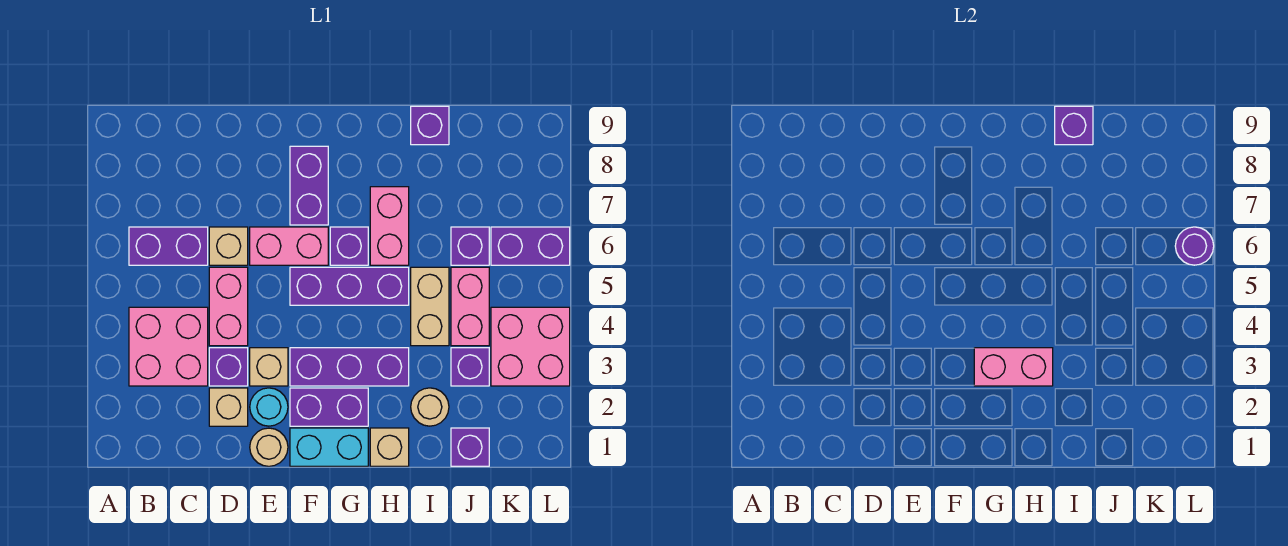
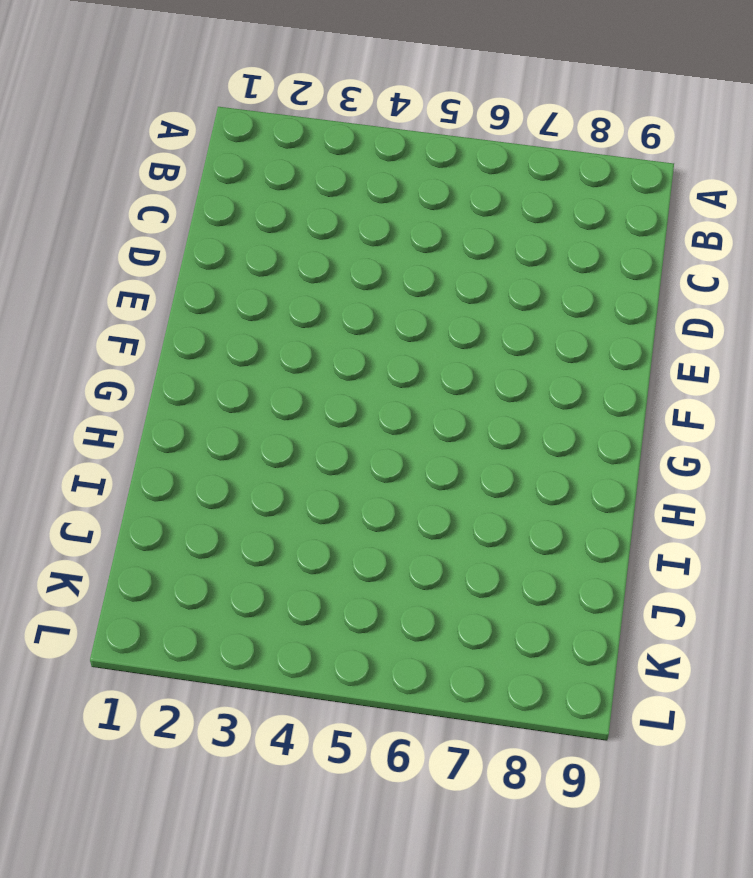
none -> pink 2x2 brick [129,307,208,386]
none -> purple 1x2 brick [129,227,208,265]
none -> tan 1x1 brick [209,388,248,426]
none -> purple 1x1 brick [209,348,248,386]

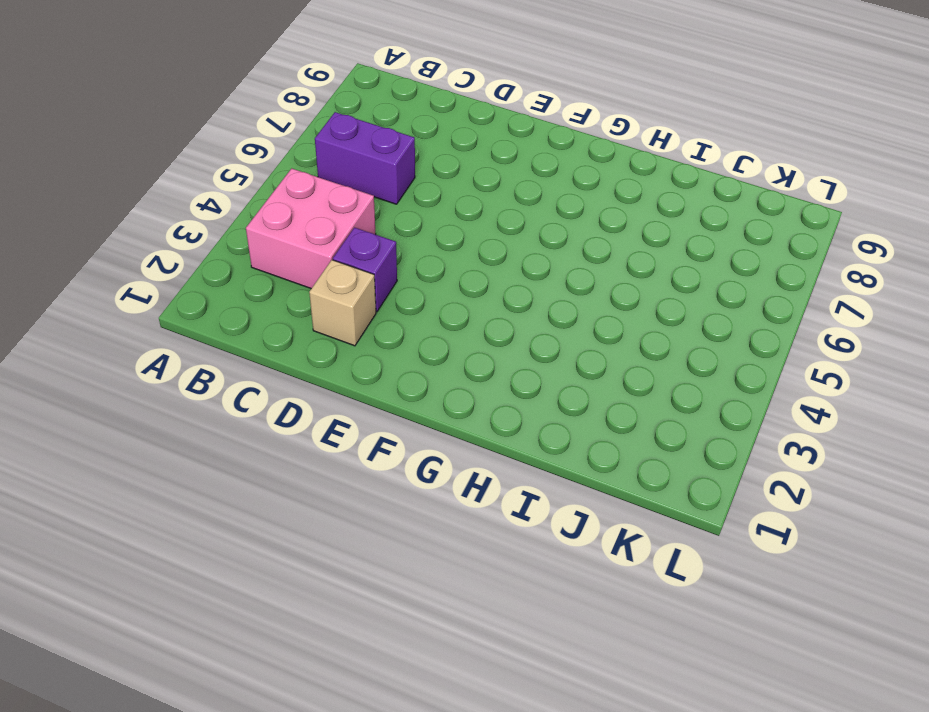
none -> pink 1x2 brick [209,267,248,346]
none -> tan 1x1 brick [209,227,248,265]
none -> tan 1x1 round brick [250,428,288,466]
none -> cyan 1x1 round brick [250,388,288,426]

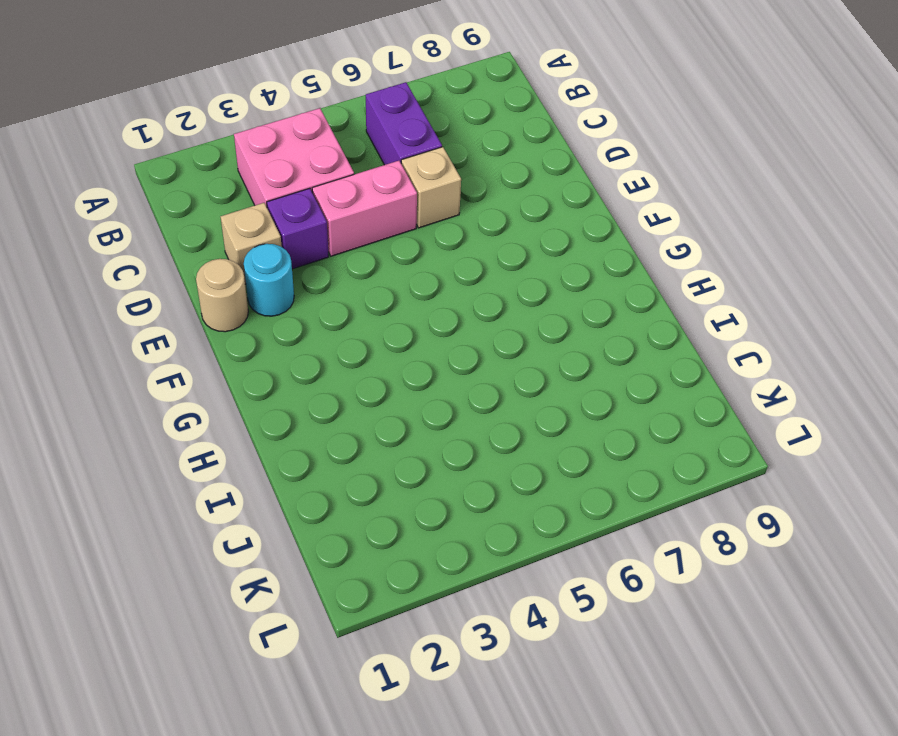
none -> tan 1x1 brick [250,348,288,386]
none -> pink 1x2 brick [250,227,328,265]
none -> cyan 1x2 brick [290,428,368,466]
none -> purple 1x2 brick [290,388,368,426]

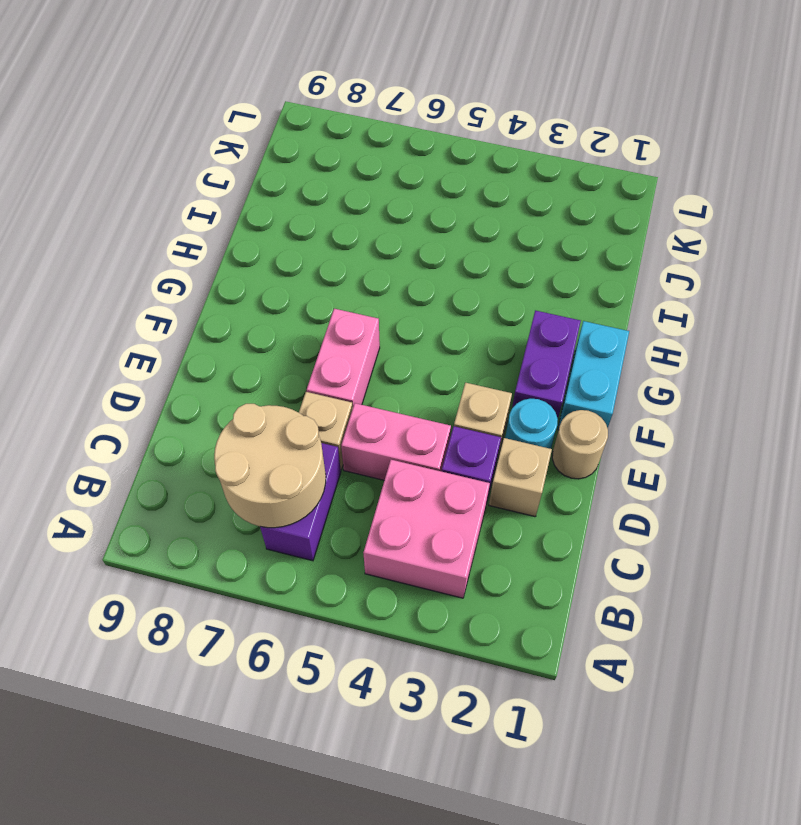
tan 2x2 round brick [214,404,326,528] -> none
none -> purple 1x3 brick [290,348,409,386]
none -> purple 1x3 brick [290,267,409,305]
none -> purple 1x2 brick [290,146,328,225]
none -> purple 1x1 brick [330,227,368,265]

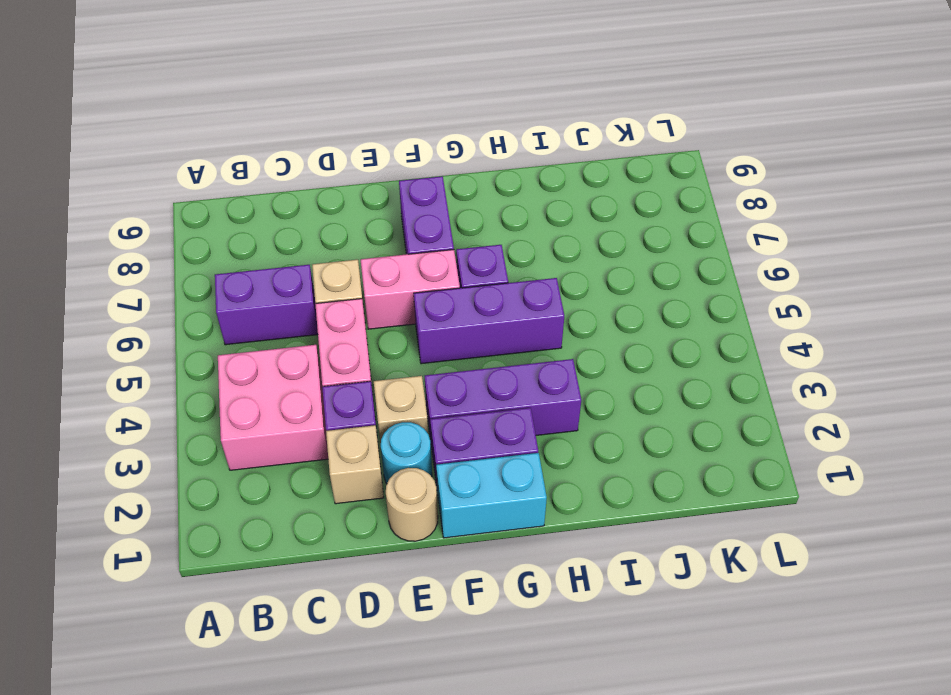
none -> tan 1x1 brick [370,428,409,466]
none -> pink 1x2 brick [370,187,409,265]
none -> tan 1x1 round brick [411,388,449,426]
none -> tan 1x2 brick [411,267,449,346]

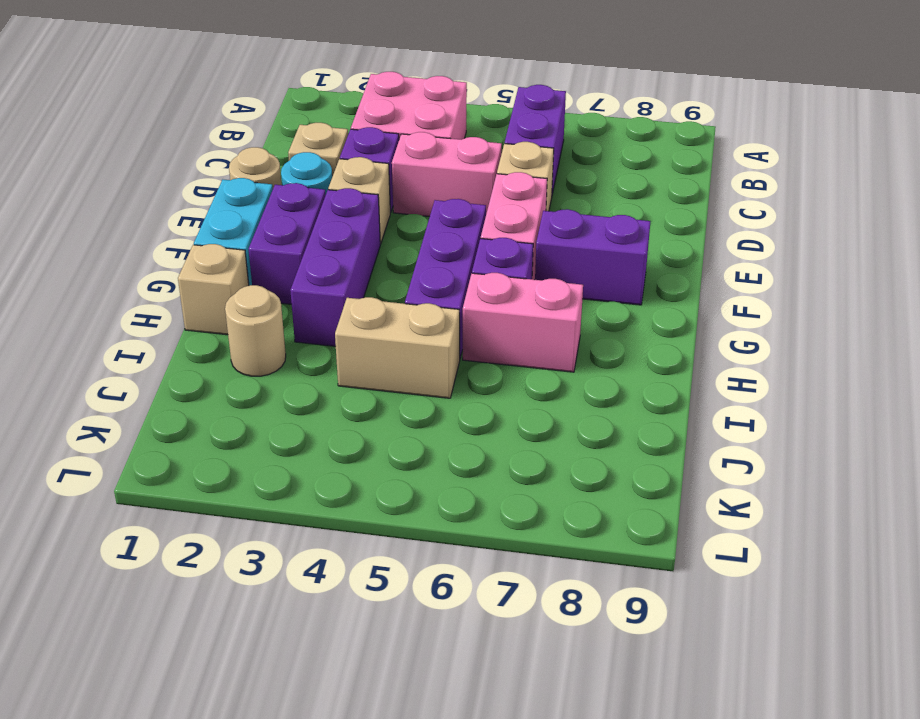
none -> purple 1x1 brick [411,106,449,145]
none -> purple 1x1 brick [451,428,489,466]
none -> purple 1x1 brick [451,348,489,386]
none -> pink 1x2 brick [451,267,489,346]

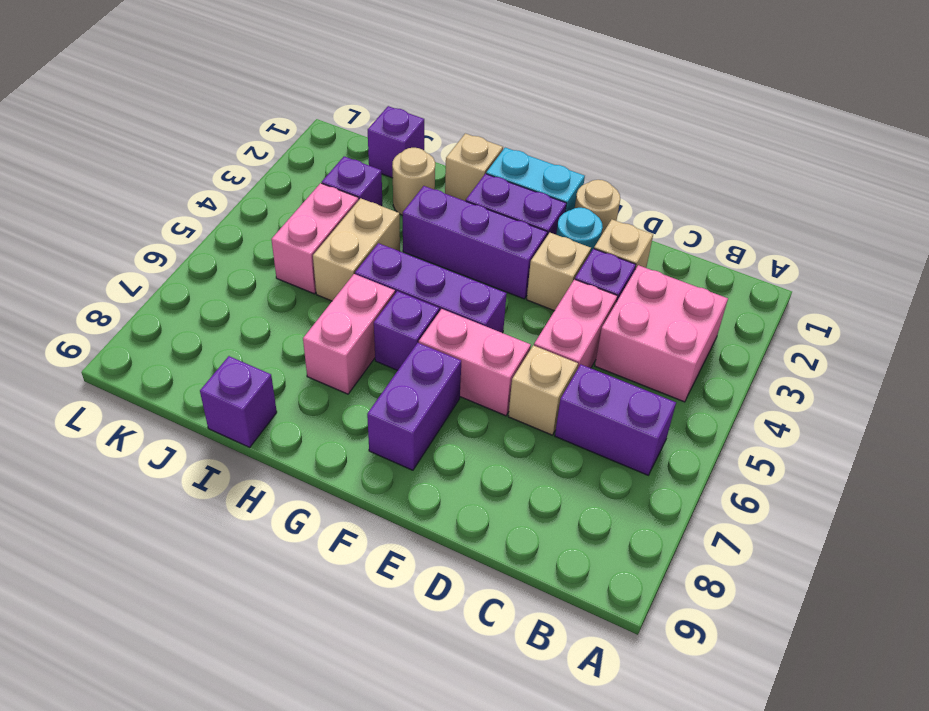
none -> purple 1x1 brick [451,227,489,265]
none -> pink 2x2 brick [491,307,570,386]
none -> purple 1x2 brick [491,227,570,265]
none -> pink 1x2 brick [974,348,1053,386]

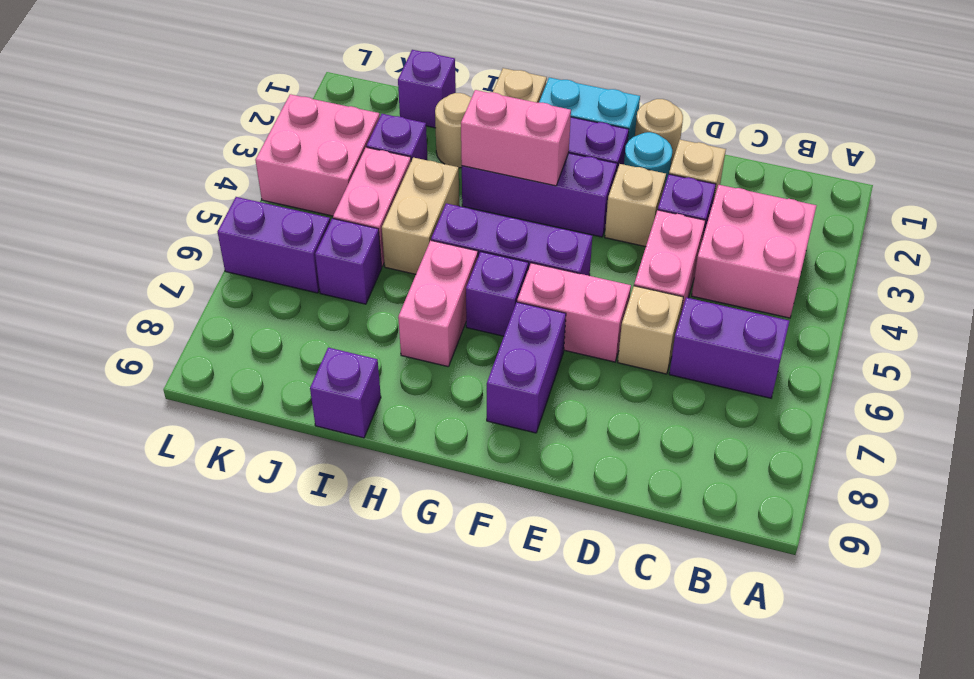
none -> purple 1x1 brick [1055,106,1093,145]
none -> purple 1x1 round brick [1175,227,1214,265]

